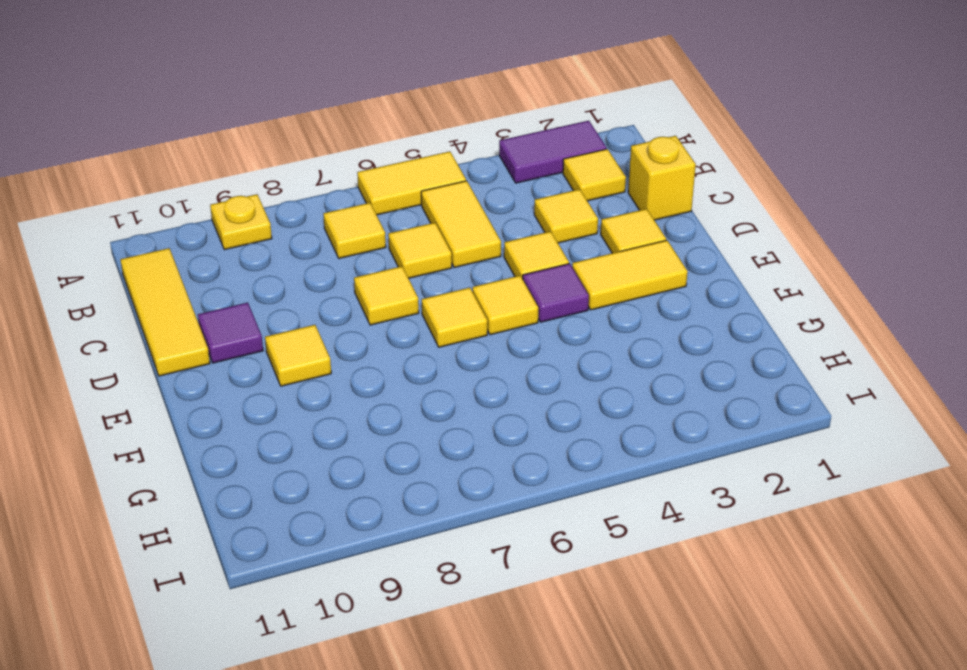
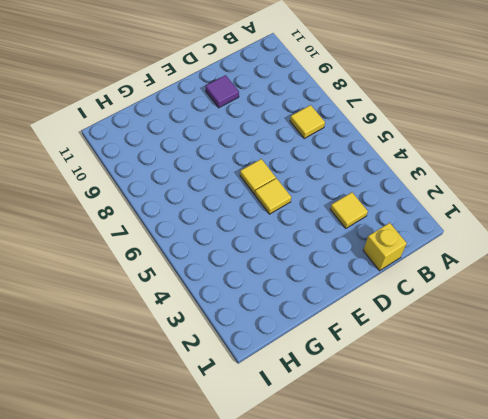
none -> purple 1x2 tile [499,121,607,183]
none -> yellow 1x2 tile [357,151,466,215]
none -> yellow 1x1 plate [210,194,272,250]

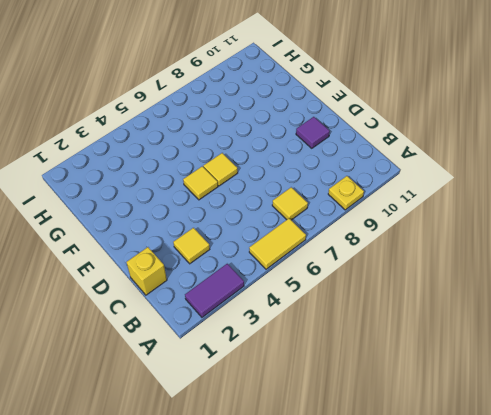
none -> yellow 1x1 tile [563,149,626,201]
none -> yellow 1x2 tile [421,181,501,268]
none -> yellow 1x3 tile [120,248,210,376]

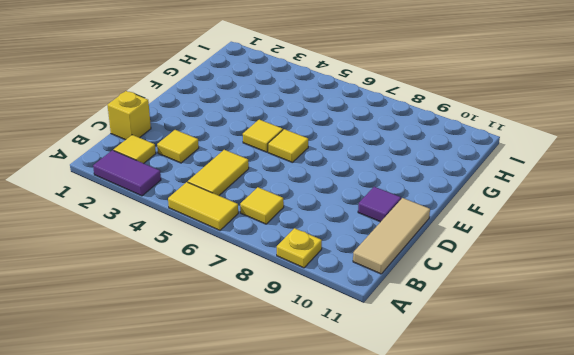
tan 1x3 tile [353,198,430,274] -> yellow 1x3 tile [120,248,210,376]
none -> yellow 1x1 tile [388,223,452,278]
none -> yellow 1x1 tile [601,209,666,253]
none -> yellow 1x1 tile [504,231,569,279]

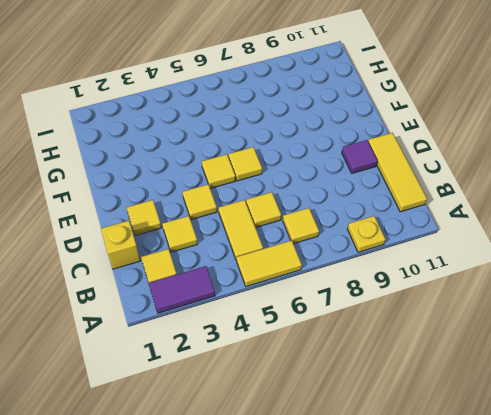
none -> yellow 1x1 tile [354,266,419,325]
none -> yellow 1x2 tile [572,240,688,310]
none -> purple 1x1 tile [523,264,589,322]

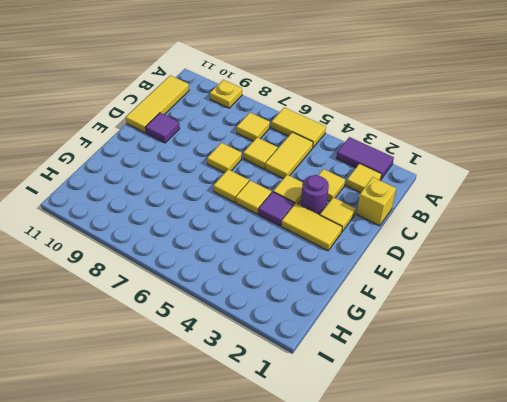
purple 1x1 round brick [301,175,329,215] -> none
none -> yellow 1x1 tile [265,325,331,386]

